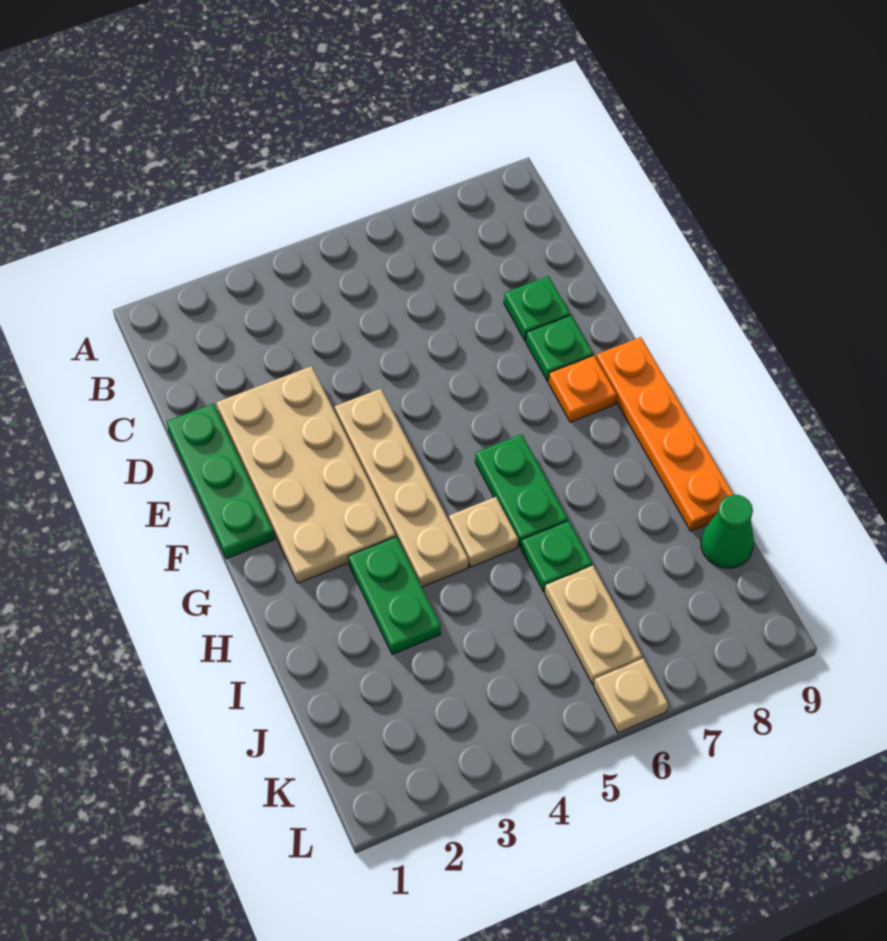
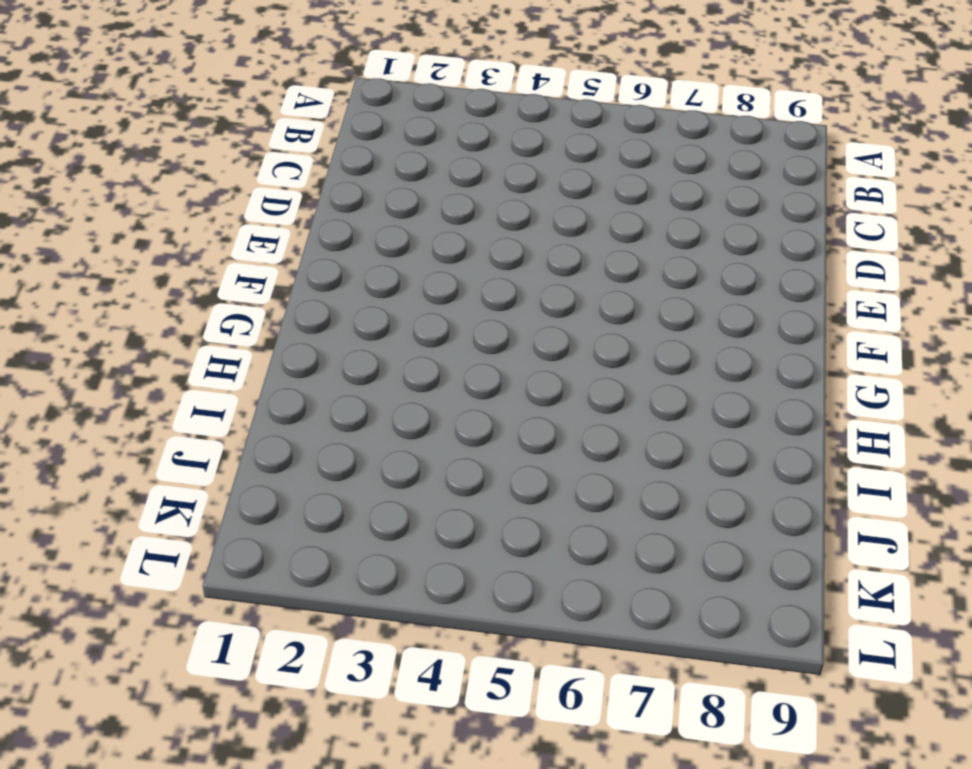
none -> green 1x3 plate [166,403,274,559]
none -> tan 2x4 plate [216,366,396,583]
none -> green 1x1 plate [504,276,570,341]

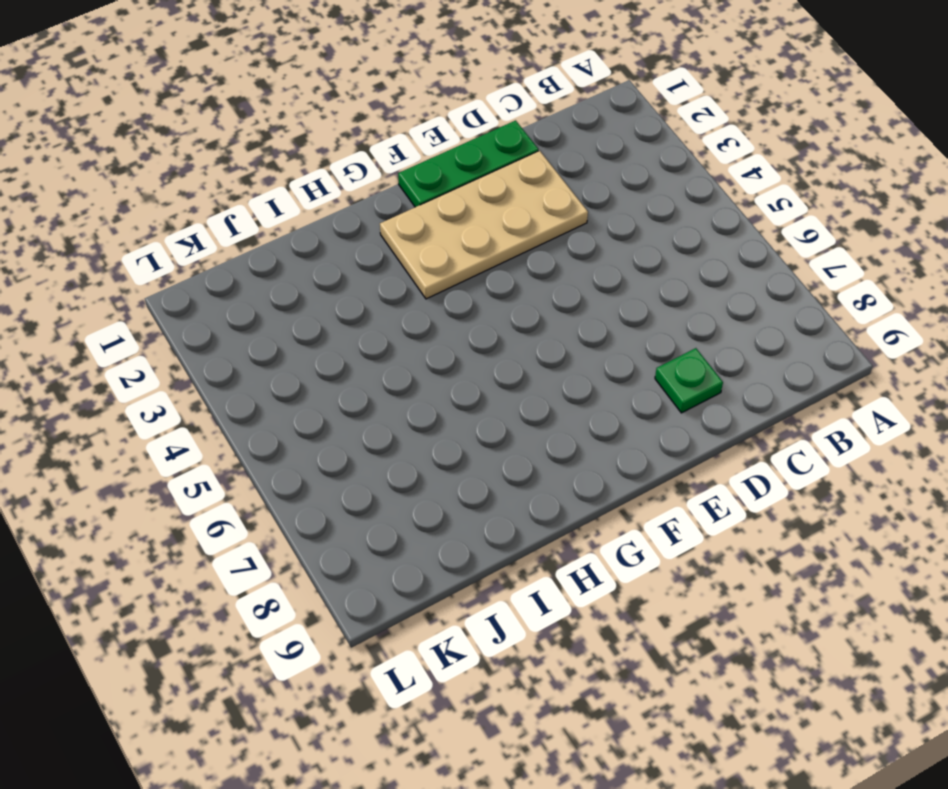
none -> tan 1x4 plate [335,389,468,587]
none -> green 1x1 plate [526,315,593,381]
none -> orange 1x1 plate [548,355,617,422]

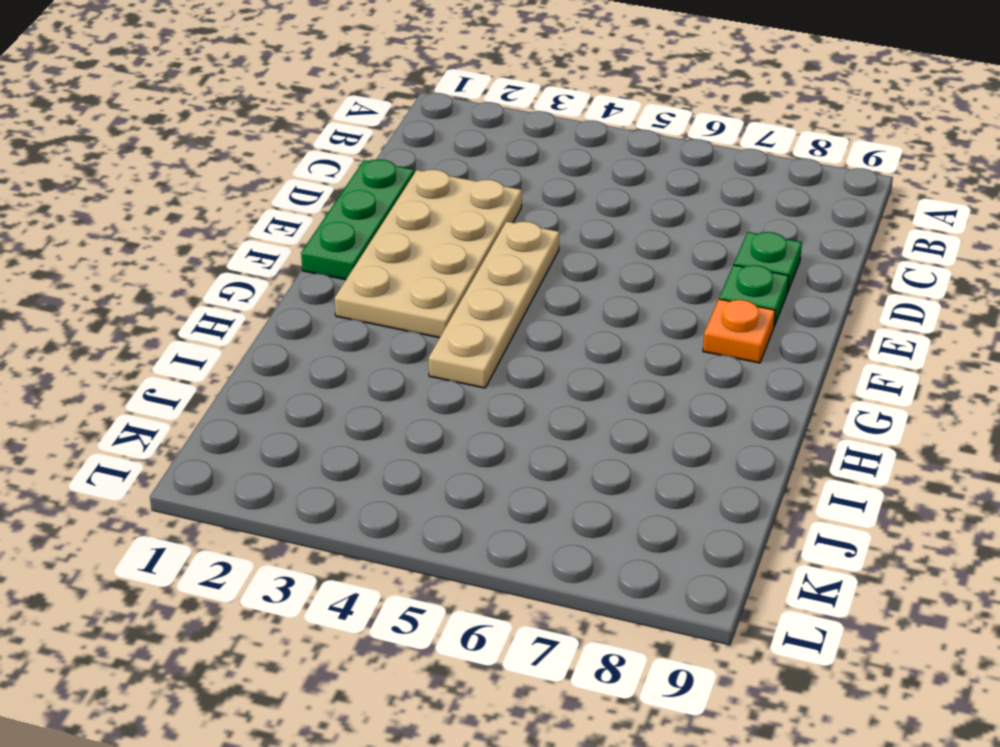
none -> orange 1x4 plate [596,337,734,531]
none -> green 1x2 plate [475,434,568,547]
none -> green 1x2 plate [348,537,441,655]

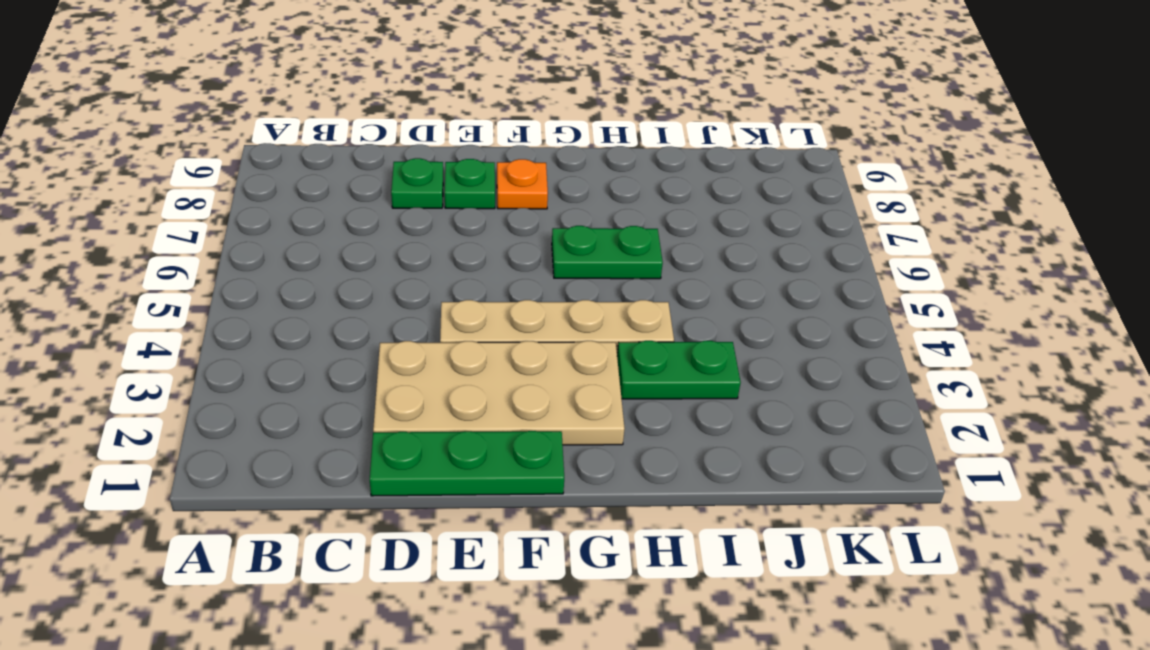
none -> orange 1x4 plate [596,337,734,531]
none -> tan 1x1 plate [449,497,518,567]
none -> green 1x1 plate [521,521,592,592]

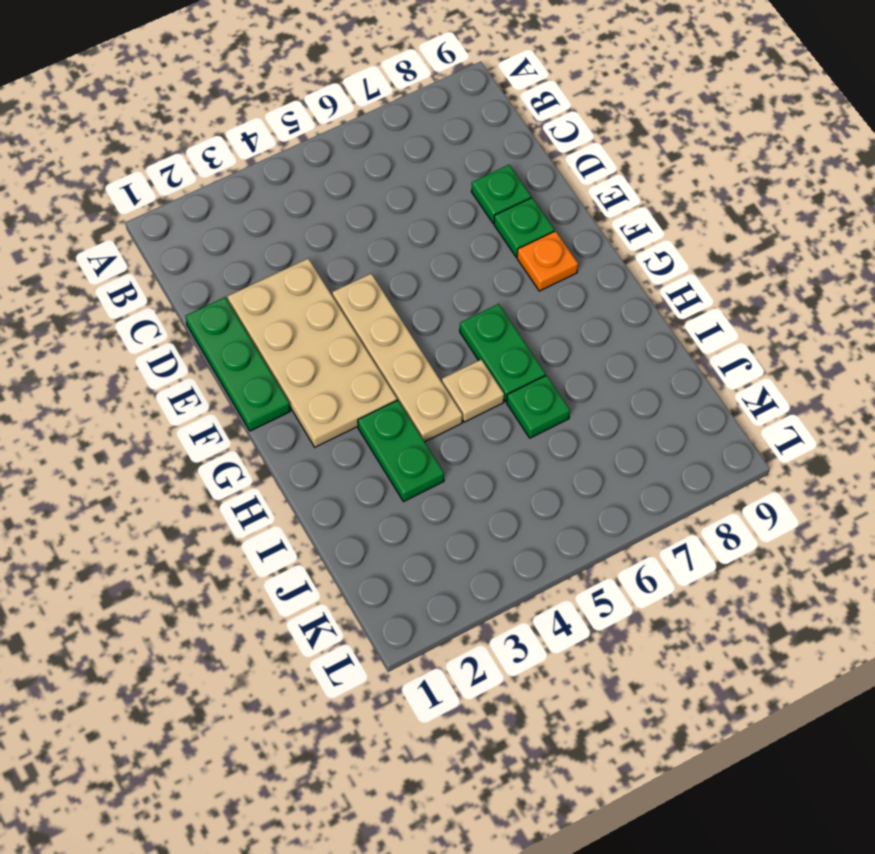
none -> orange 1x4 plate [596,337,734,531]
none -> tan 1x2 plate [545,566,642,685]
none -> green 1x1 cone [701,495,754,568]

